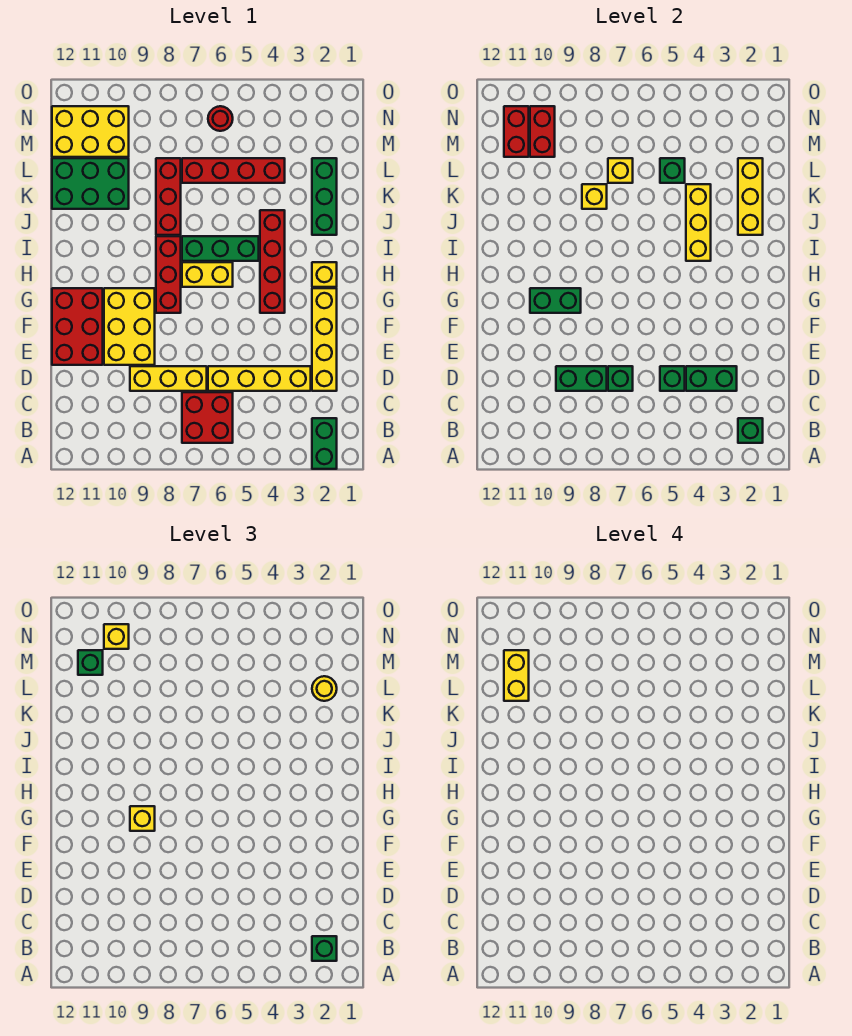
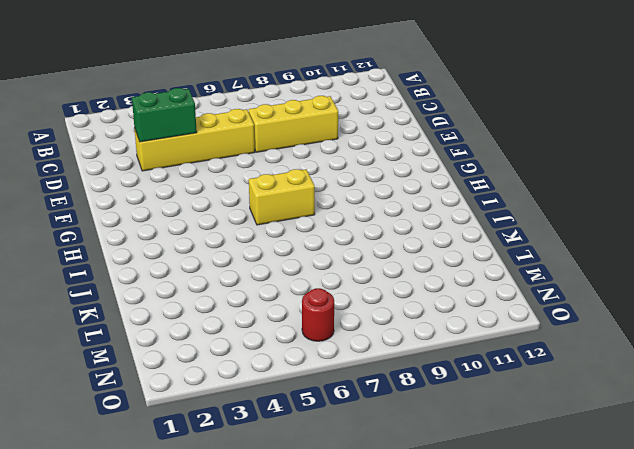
none -> green 1x2 brick [312,418,337,469]
none -> red 2x2 brick [182,392,233,443]
none -> yellow 1x4 brick [312,288,337,391]
none -> yellow 2x3 brick [104,288,155,365]

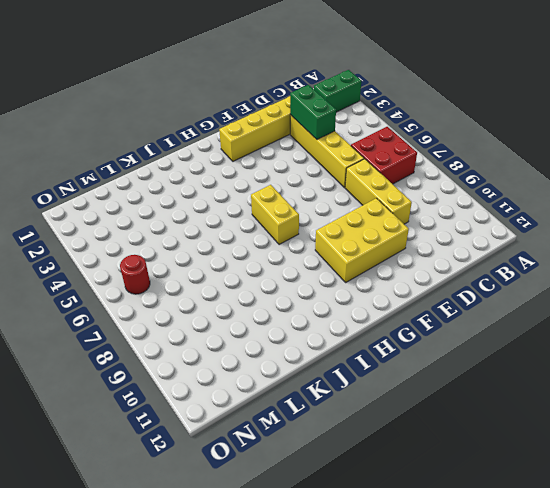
none -> red 2x3 brick [52,288,103,365]
none -> red 1x4 brick [260,210,285,313]
none -> red 1x3 brick [156,236,181,313]
none -> yellow 1x1 brick [312,262,337,287]

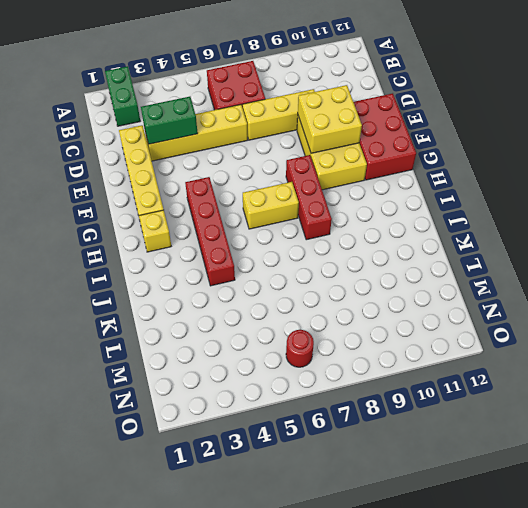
yellow 2x2 brick [298,85,362,153] -> none
none -> green 1x3 brick [182,236,259,261]
none -> green 1x3 brick [312,158,337,235]
none -> red 1x3 brick [156,158,181,235]
none -> green 2x3 brick [52,158,129,209]

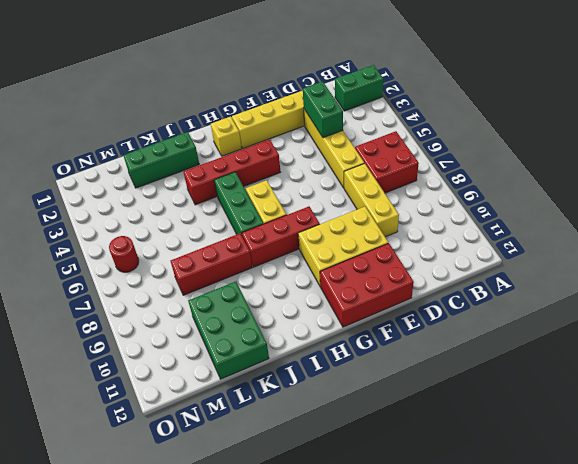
none -> red 1x4 brick [182,158,285,183]
none -> yellow 2x3 brick [52,106,129,157]
none -> green 1x1 brick [738,418,763,443]
none -> green 1x1 brick [660,366,685,391]

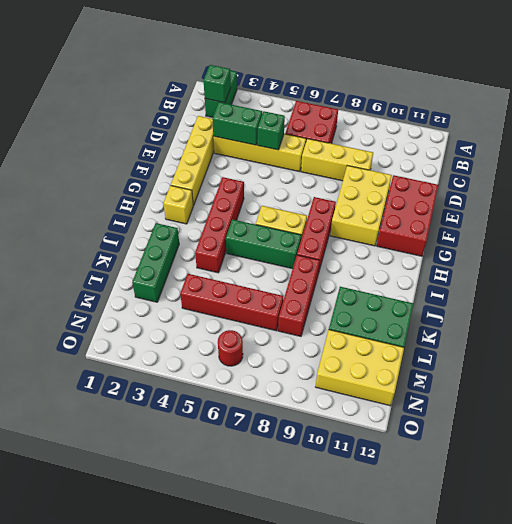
none -> green 1x1 brick [608,366,633,391]
none -> green 1x2 brick [556,366,607,391]
none -> green 1x2 brick [530,288,581,313]
none -> yellow 1x3 brick [686,184,711,261]

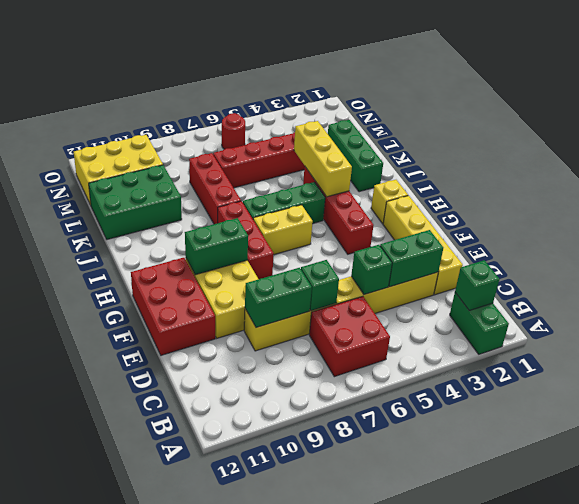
none -> yellow 1x3 brick [738,158,763,235]
none -> yellow 1x1 brick [582,184,607,209]
none -> green 1x1 brick [660,158,685,183]
none -> yellow 1x1 brick [608,158,633,183]

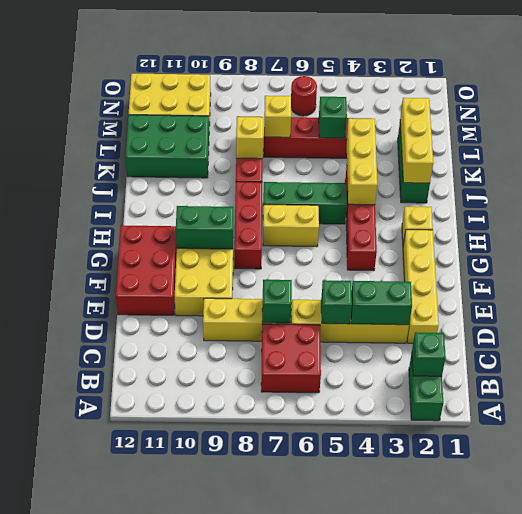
none -> green 1x2 brick [556,366,607,391]
none -> red 1x2 brick [530,106,555,157]
none -> red 1x2 brick [504,106,529,157]
none -> green 1x1 brick [312,936,337,961]

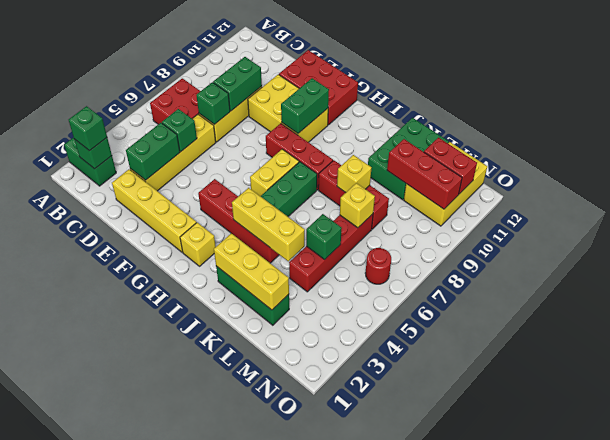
red 1x3 brick [387,139,462,209] -> red 1x2 brick [530,106,555,157]
none -> yellow 1x1 brick [130,806,155,831]
none -> yellow 1x1 round brick [312,676,337,701]
none -> green 1x1 brick [78,650,103,675]
none -> yellow 1x1 brick [104,624,129,649]

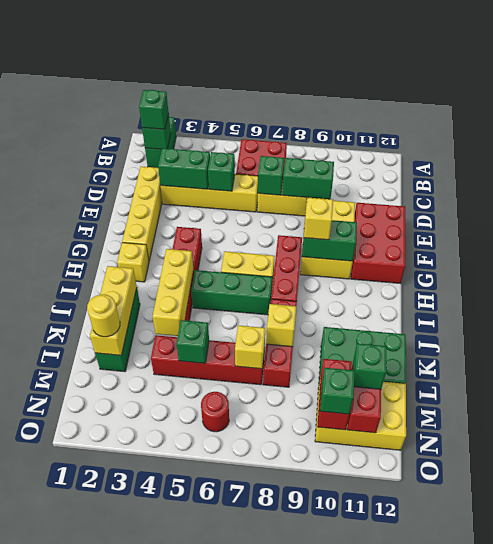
green 1x1 brick [320,368,354,414] -> yellow 1x1 brick [104,624,129,649]
none -> yellow 1x2 brick [504,650,529,701]

